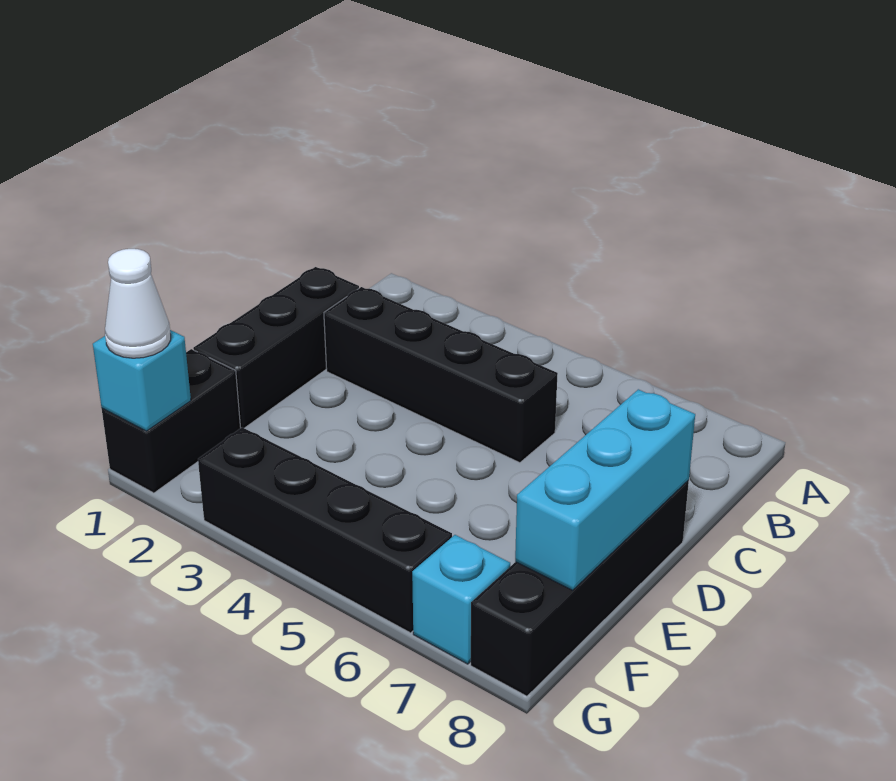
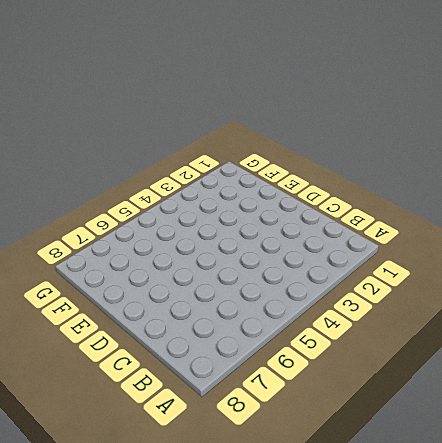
none -> black 1x3 brick [193,267,359,428]
none -> black 1x4 brick [324,287,558,463]

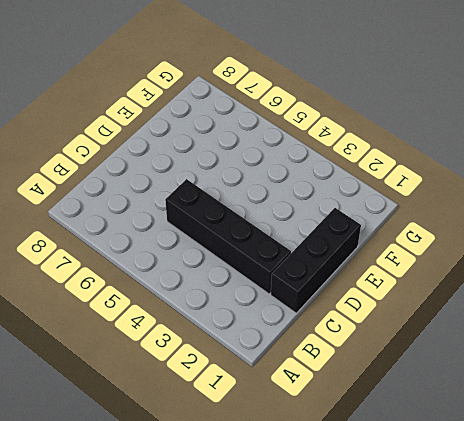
none -> black 1x4 brick [471,480,689,696]
none -> black 1x2 brick [102,349,240,493]

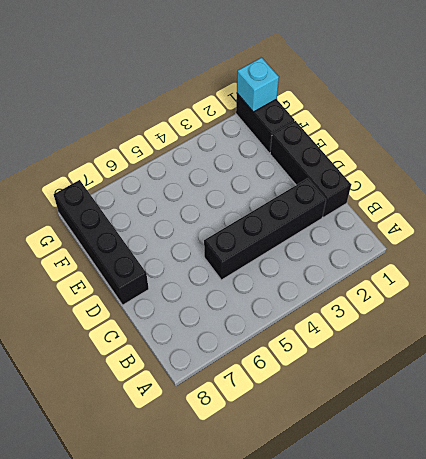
none -> black 1x4 brick [198,427,452,633]
none -> cyan 1x1 brick [412,535,510,664]

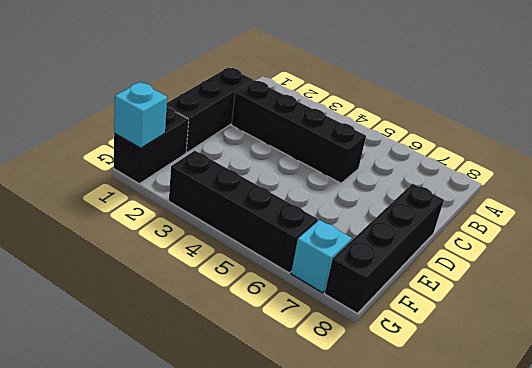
none -> cyan 1x3 brick [515,389,695,590]
none -> white 1x1 cone [105,249,171,358]

